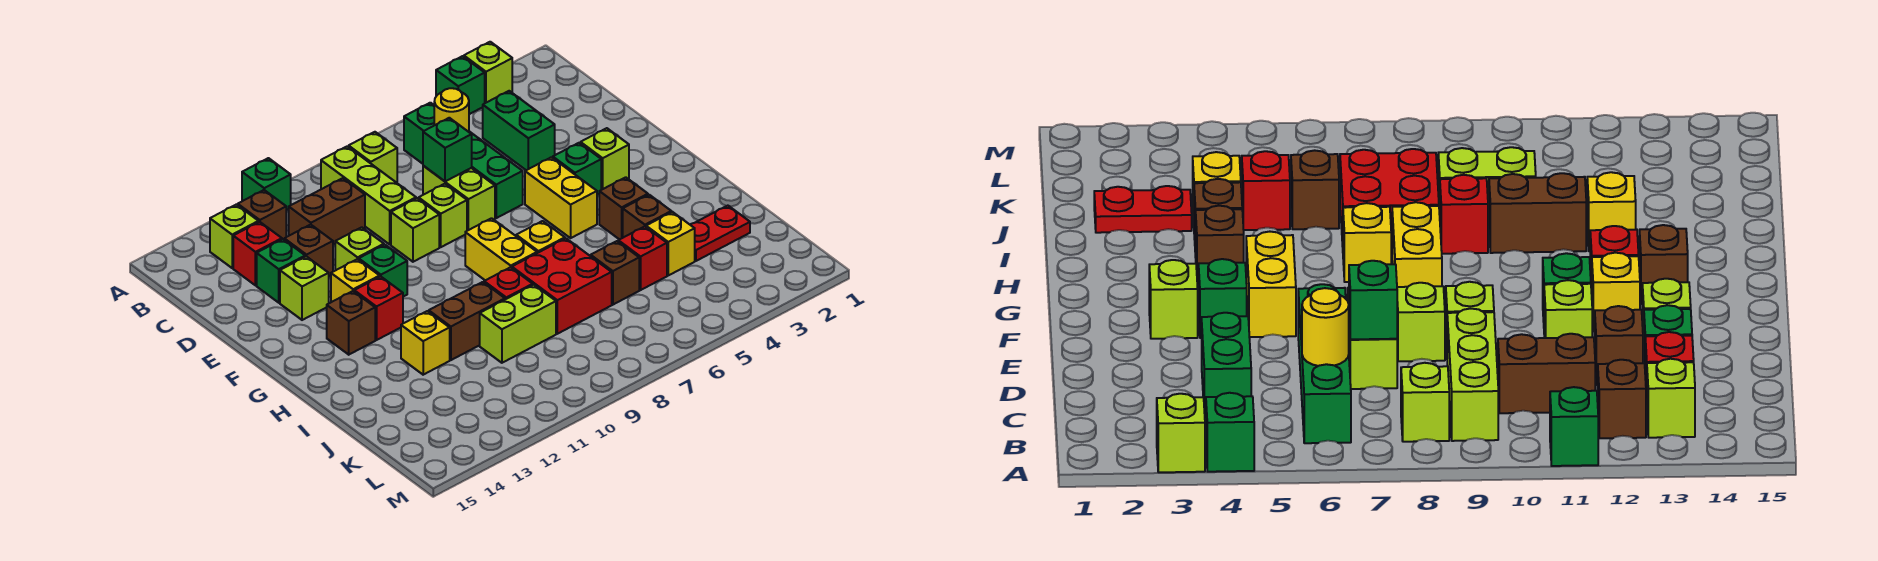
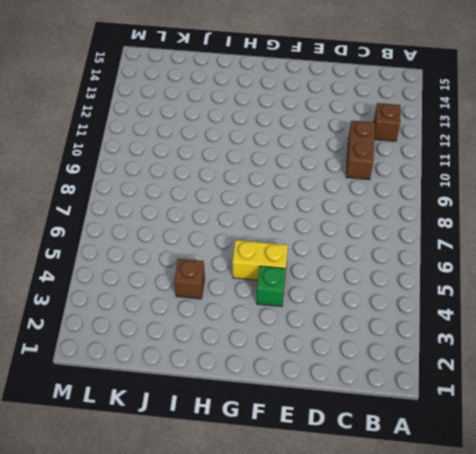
none -> lime 1x1 brick [464,42,512,103]
none -> green 1x1 brick [436,56,485,114]
none -> green 1x1 brick [242,158,291,210]
none -> green 1x4 brick [404,103,523,218]

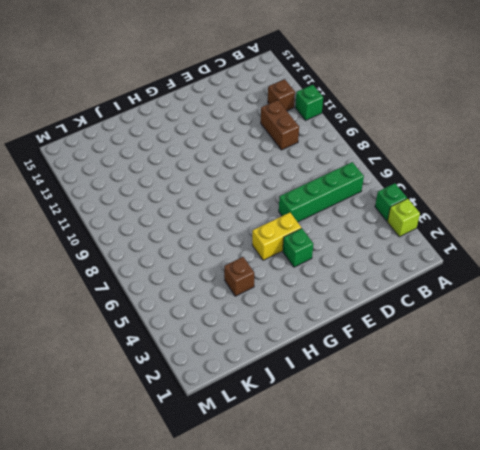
none -> lime 1x1 brick [349,132,397,182]
none -> lime 1x3 brick [321,146,416,244]
none -> lime 1x1 brick [210,205,259,268]
none -> green 1x2 brick [483,91,555,170]

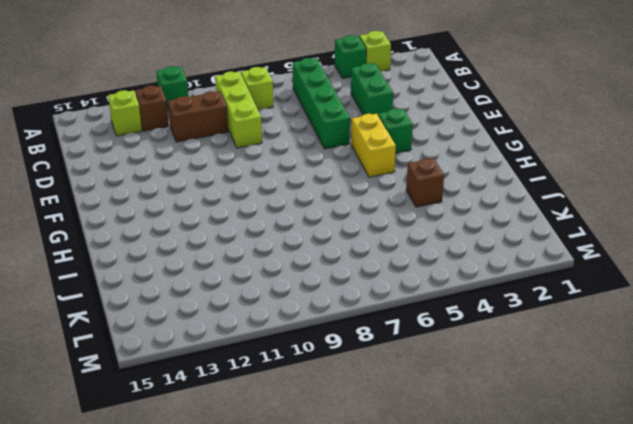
none -> red 1x1 brick [233,222,282,285]
none -> lime 1x2 brick [423,166,495,231]
none -> brown 1x1 brick [284,225,333,276]
none -> green 1x1 brick [257,239,305,303]

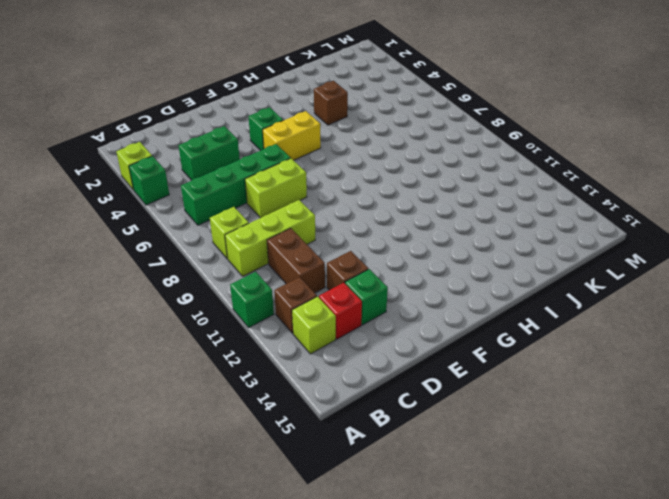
none -> lime 1x1 brick [419,184,467,247]
none -> lime 1x1 brick [391,198,439,262]
none -> lime 1x1 brick [335,227,384,270]
none -> lime 1x1 brick [280,256,329,320]

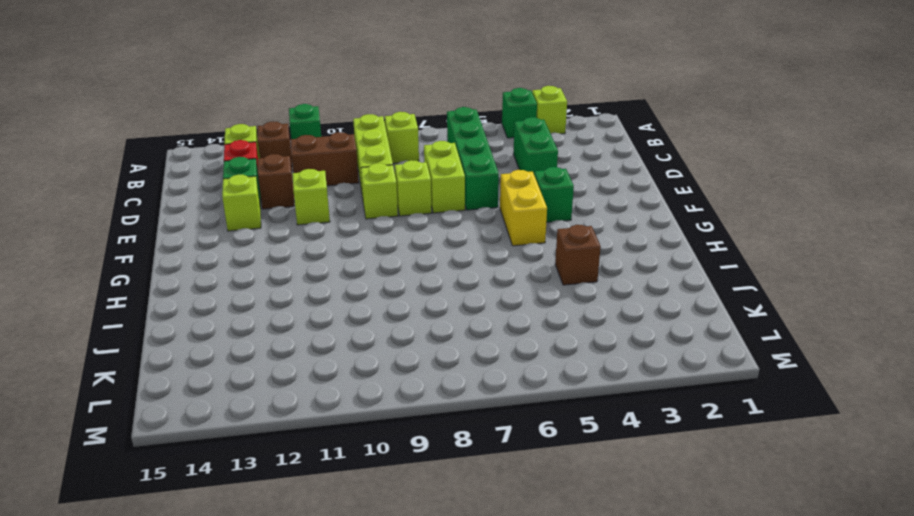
none -> lime 1x1 brick [581,128,629,190]
none -> green 1x1 brick [359,245,407,297]
none -> yellow 1x1 brick [331,259,380,302]
none -> yellow 1x2 brick [465,218,537,280]

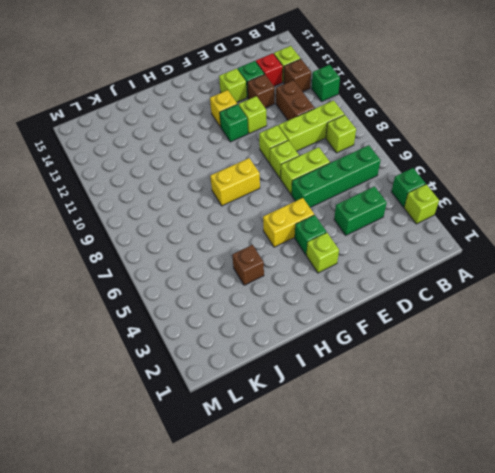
none -> red 1x1 brick [354,276,403,340]
none -> brown 1x1 brick [327,291,375,355]
none -> brown 1x1 brick [599,177,648,240]
none -> yellow 1x1 brick [516,221,565,253]

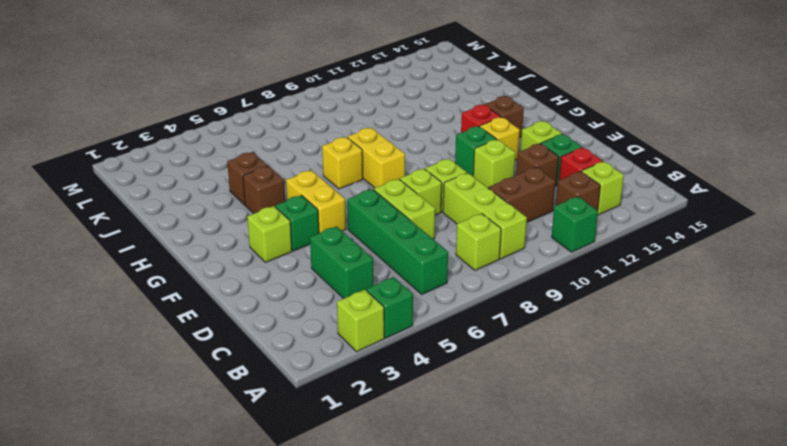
none -> red 2x2 brick [512,238,612,334]
none -> red 1x1 brick [484,267,533,299]
none -> brown 1x2 brick [429,282,505,360]
none -> yellow 1x1 brick [401,311,450,375]

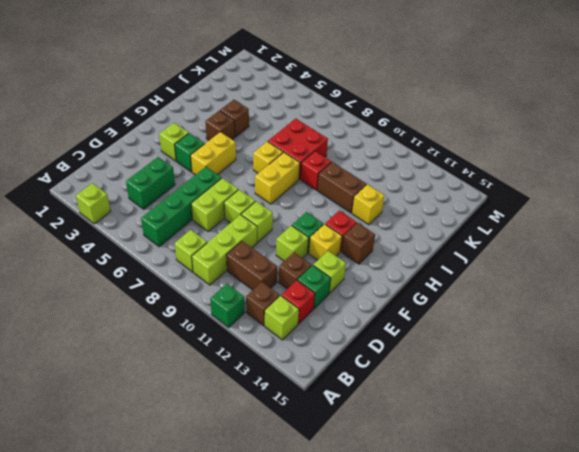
none -> green 1x1 brick [436,56,485,114]
none -> red 1x2 plate [690,206,750,261]
none -> yellow 1x1 brick [646,212,695,275]
none -> red 1x1 brick [618,226,667,290]

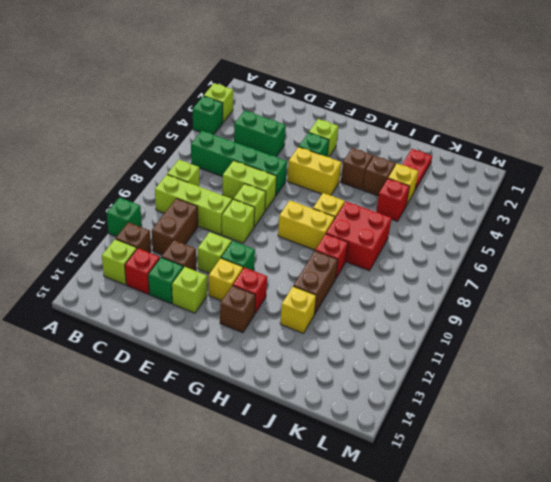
none -> brown 1x1 brick [591,241,639,305]
none -> lime 1x2 brick [480,285,556,363]
none -> yellow 1x1 round brick [434,88,469,132]
none -> green 1x1 brick [423,118,472,181]

